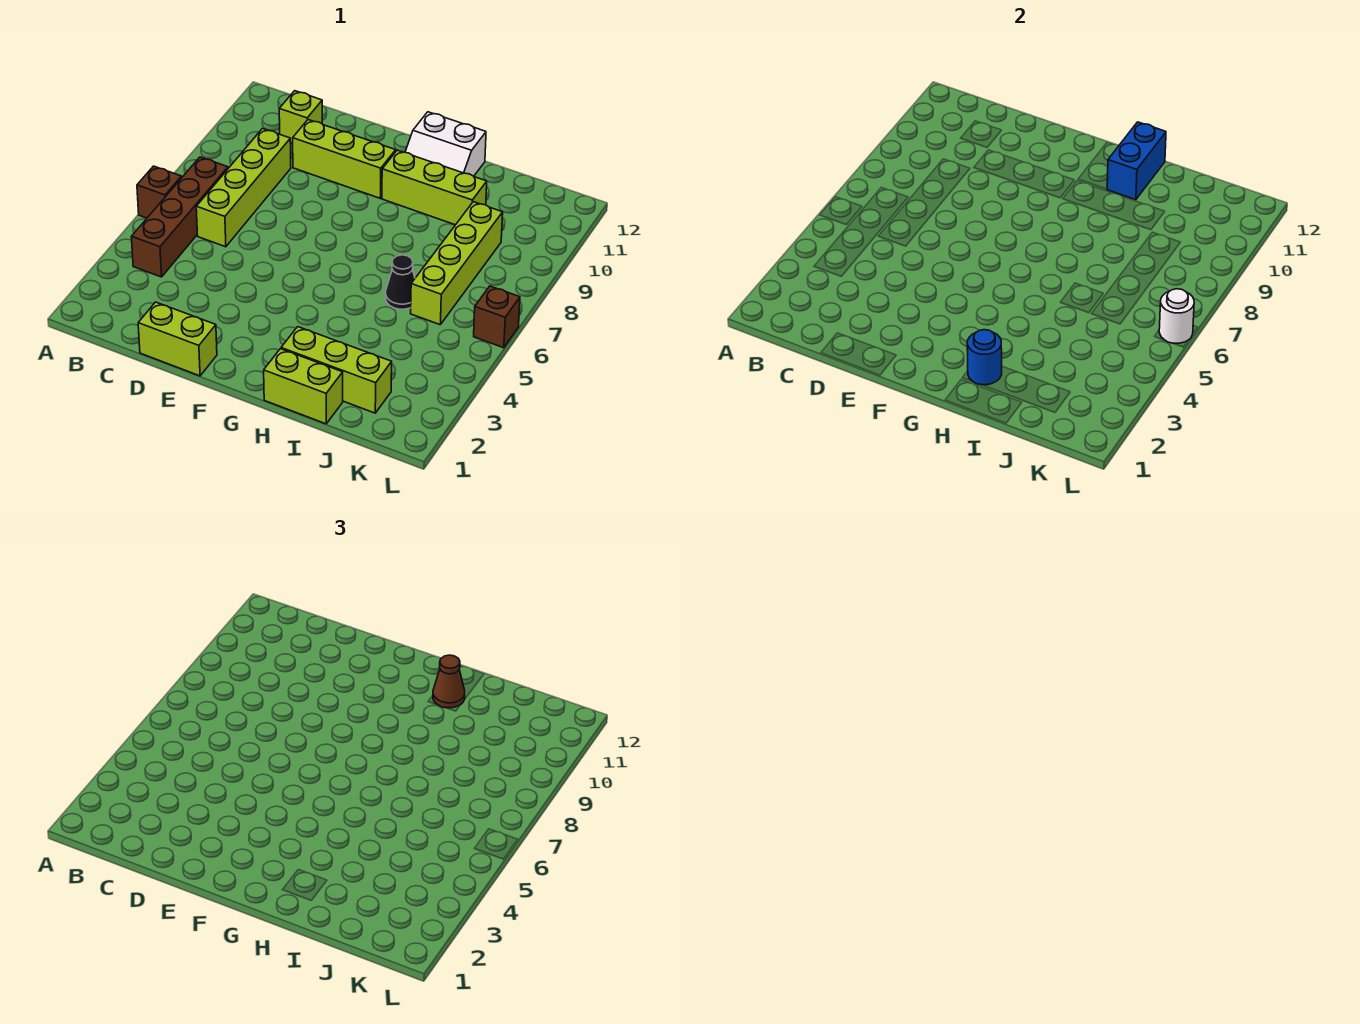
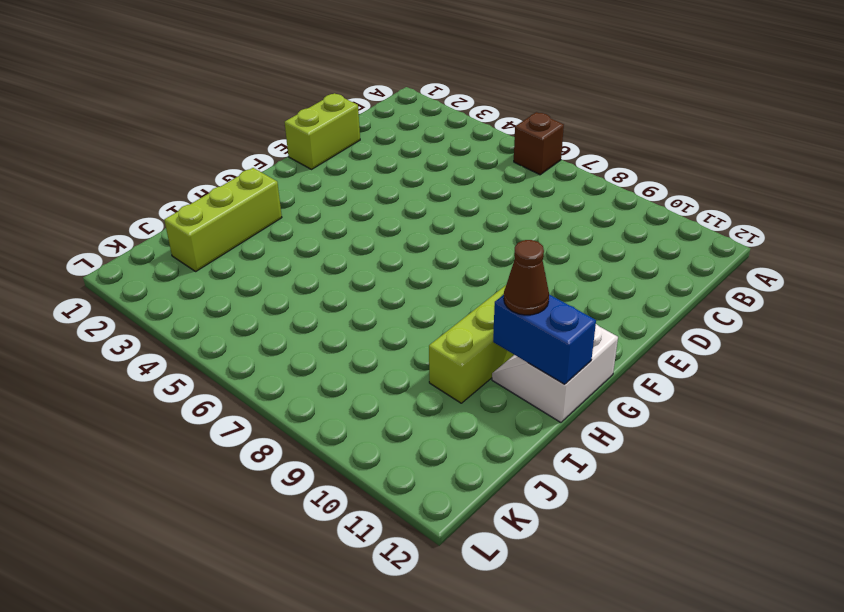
none -> brown 1x4 brick [131,157,228,277]
none -> lime 1x4 brick [196,129,291,247]
none -> lime 1x1 brick [279,91,322,143]

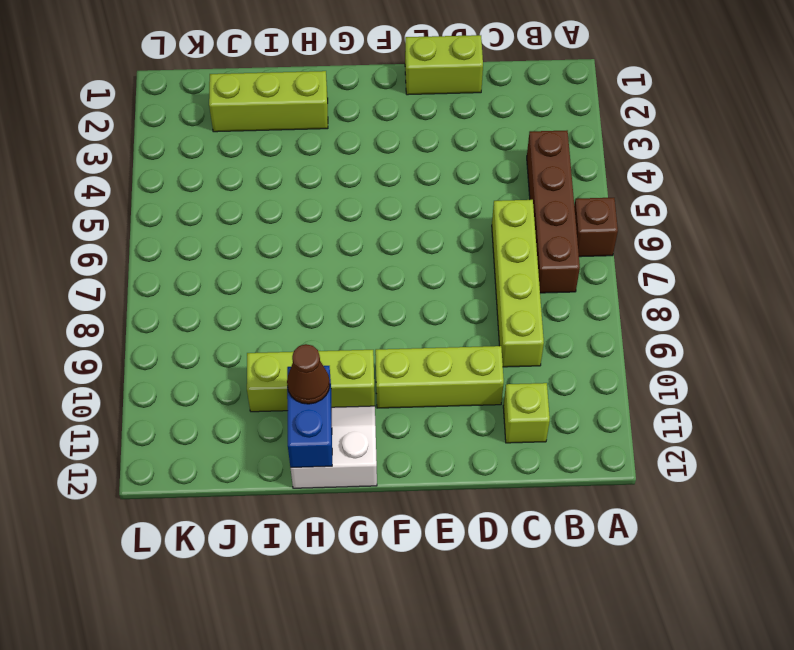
none -> lime 1x2 brick [264,349,343,424]
none -> black 1x1 cone [385,255,415,309]
none -> lime 1x4 brick [411,202,503,325]

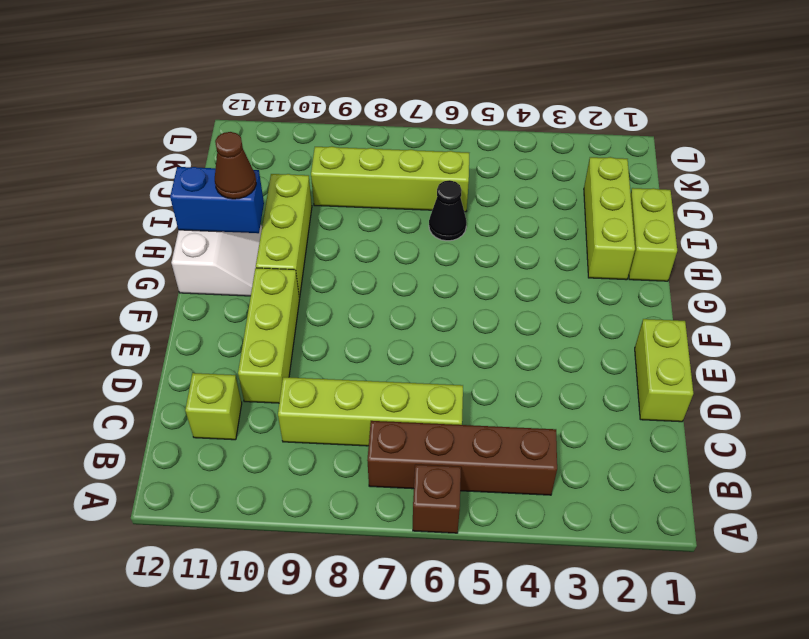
none -> brown 1x1 brick [474,286,520,348]
none -> blue 1x1 round brick [967,330,1002,385]
none -> white 1x1 round brick [1159,289,1194,343]

